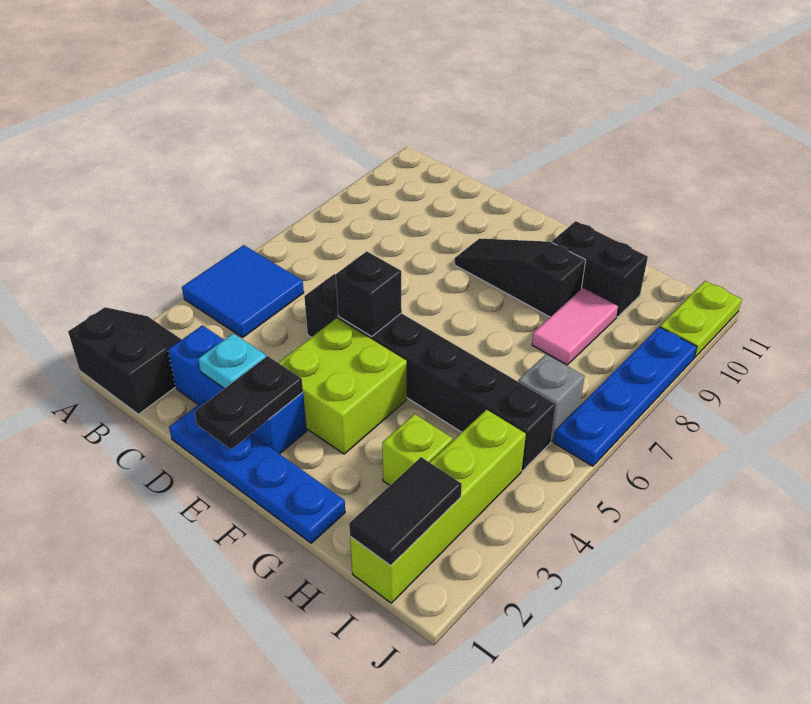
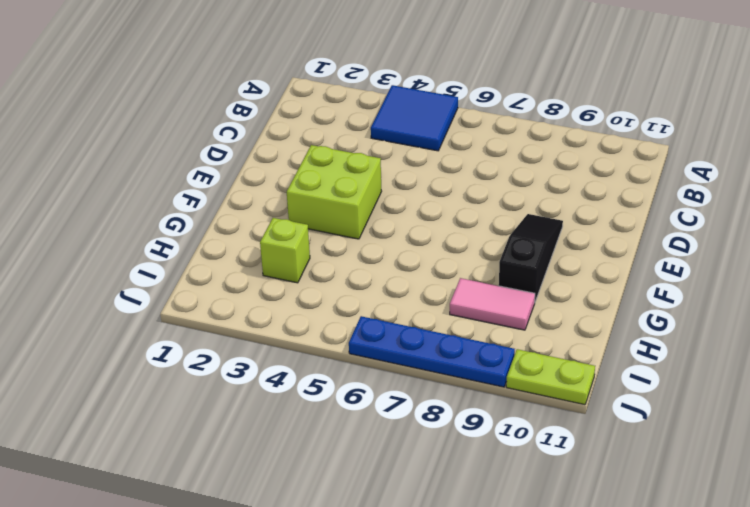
none -> black 2x2 slope [68,307,182,414]
none -> blue 1x3 brick [168,325,307,454]
none -> blue 1x4 plate [169,401,345,543]

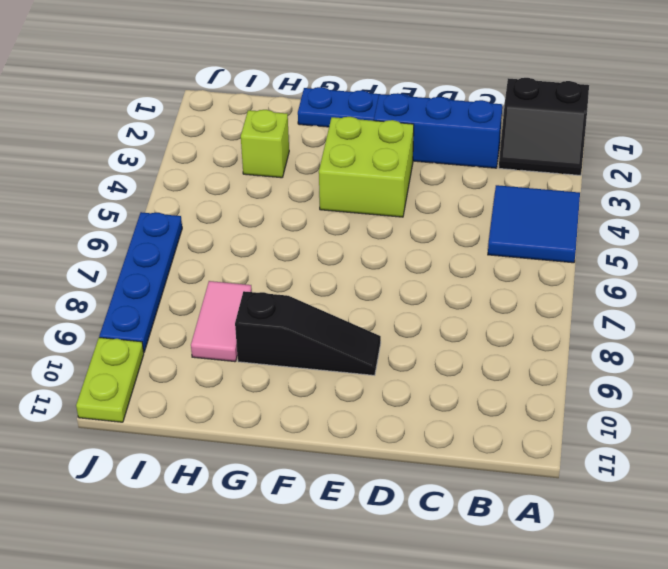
none -> black 1x6 brick [304,274,556,471]
none -> black 1x2 brick [552,221,648,317]
none -> lime 1x4 brick [350,410,526,603]

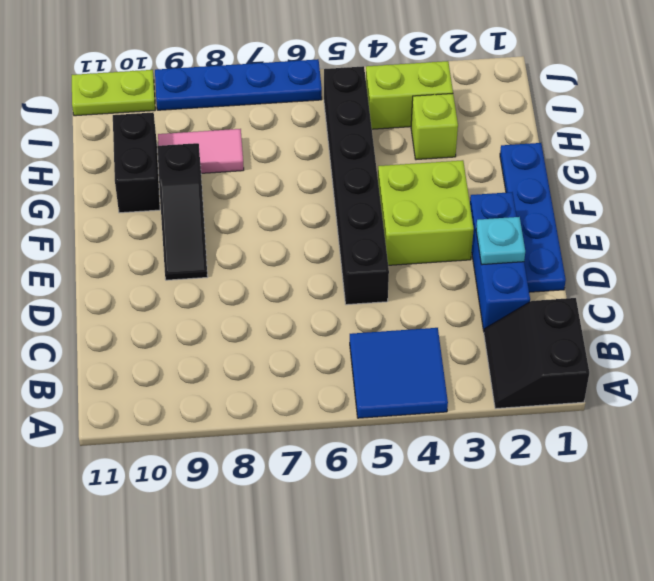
lime 1x2 brick [366,61,453,129] -> lime 1x4 brick [350,410,526,603]
none -> grey 1x1 brick [518,354,585,441]
none -> black 1x2 plate [195,356,303,449]
none -> black 1x1 brick [336,251,402,337]

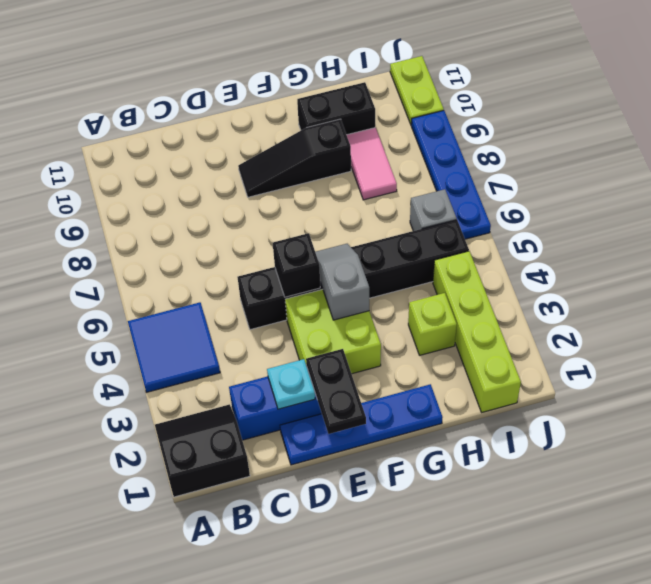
grey 1x2 slope [315,244,369,320] -> none
none -> black 1x2 tile [349,457,462,566]

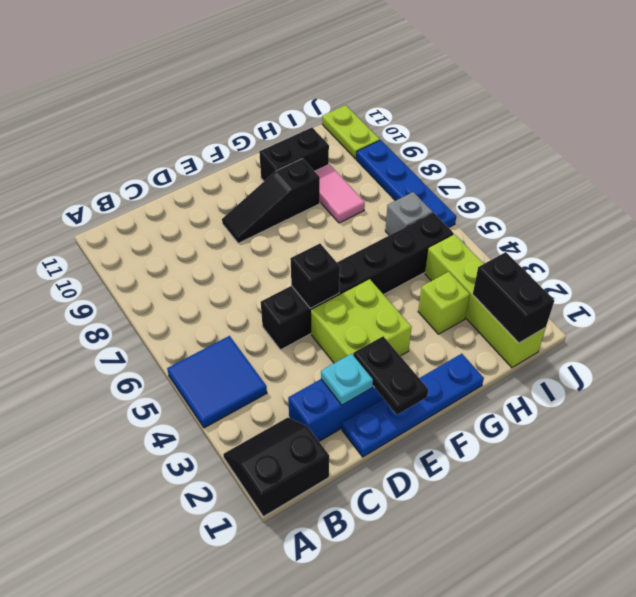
black 1x2 brick [473,252,554,343] -> black 1x2 tile [349,457,462,566]

